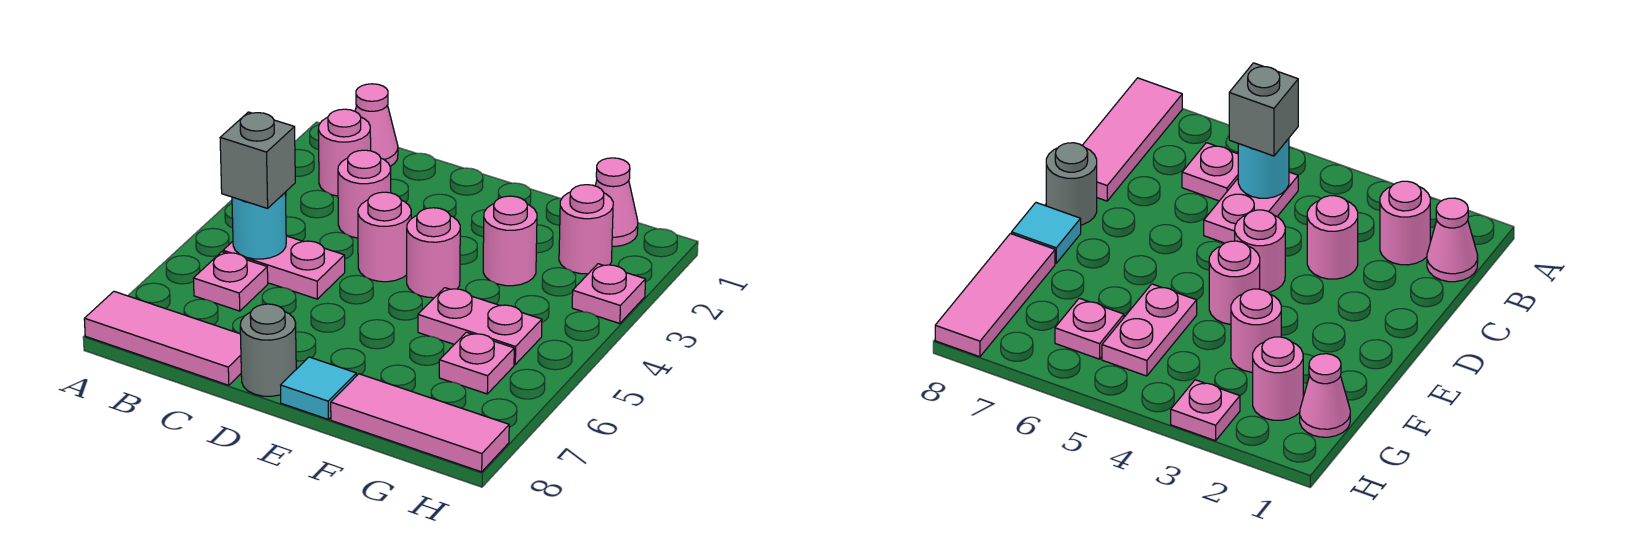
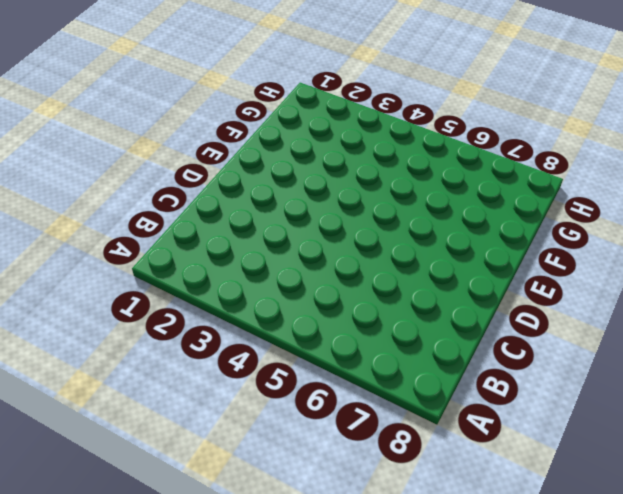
none -> pink 1x3 tile [84,291,241,385]
none -> pink 1x1 cone [355,84,398,166]
none -> pink 1x1 round brick [318,109,371,196]

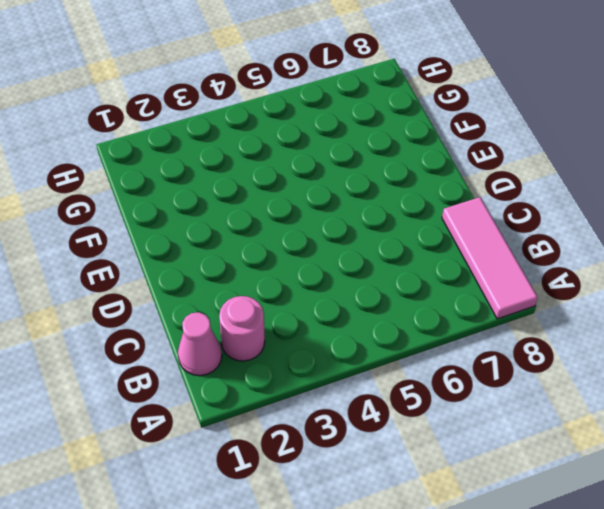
none -> pink 1x2 plate [223,236,345,299]
none -> pink 1x1 plate [193,252,268,311]
none -> pink 1x1 round brick [338,150,391,238]

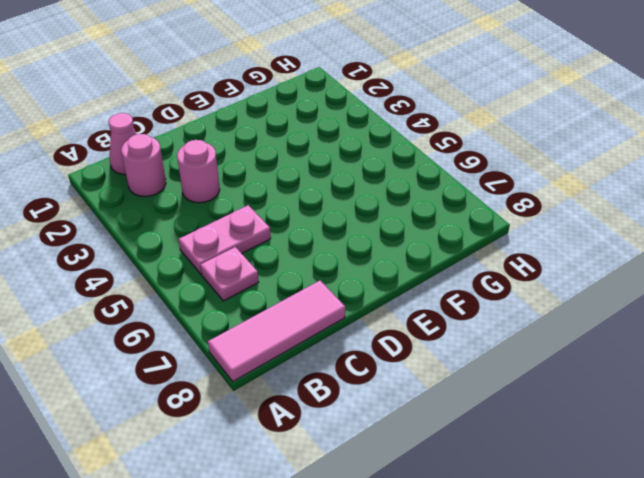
none -> pink 1x1 round brick [358,192,411,282]
none -> grey 1x1 round brick [240,304,296,396]
none -> pink 1x1 round brick [407,208,460,298]

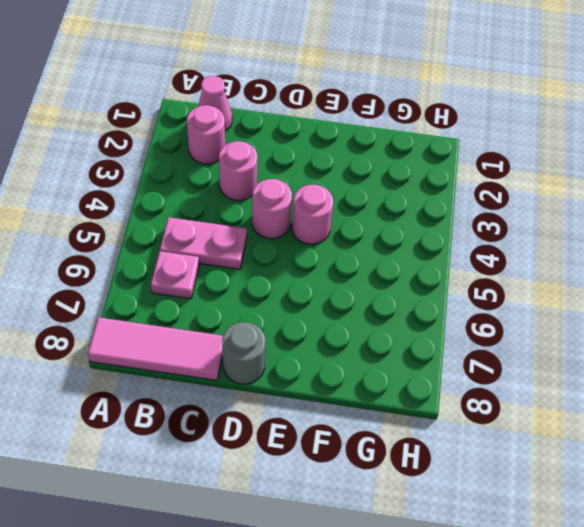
none -> cyan 1x1 tile [281,357,356,419]
none -> pink 1x1 round brick [483,196,537,286]
none -> pink 1x2 plate [418,288,542,364]

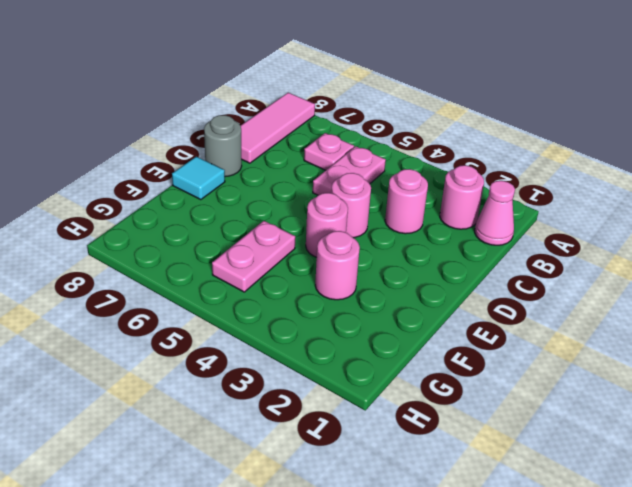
none -> pink 1x3 tile [331,374,509,472]
none -> pink 1x1 cone [595,158,638,247]
none -> pink 1x1 round brick [559,185,613,274]

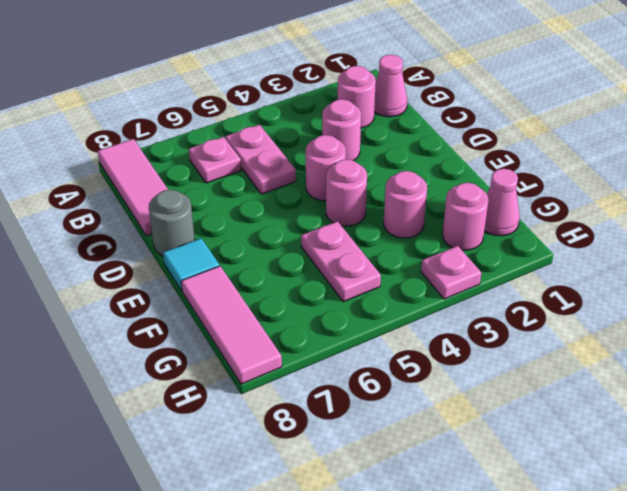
none -> pink 1x1 plate [439,332,514,394]
none -> cyan 1x1 round brick [232,193,286,259]
none -> grey 1x1 brick [220,112,295,208]

